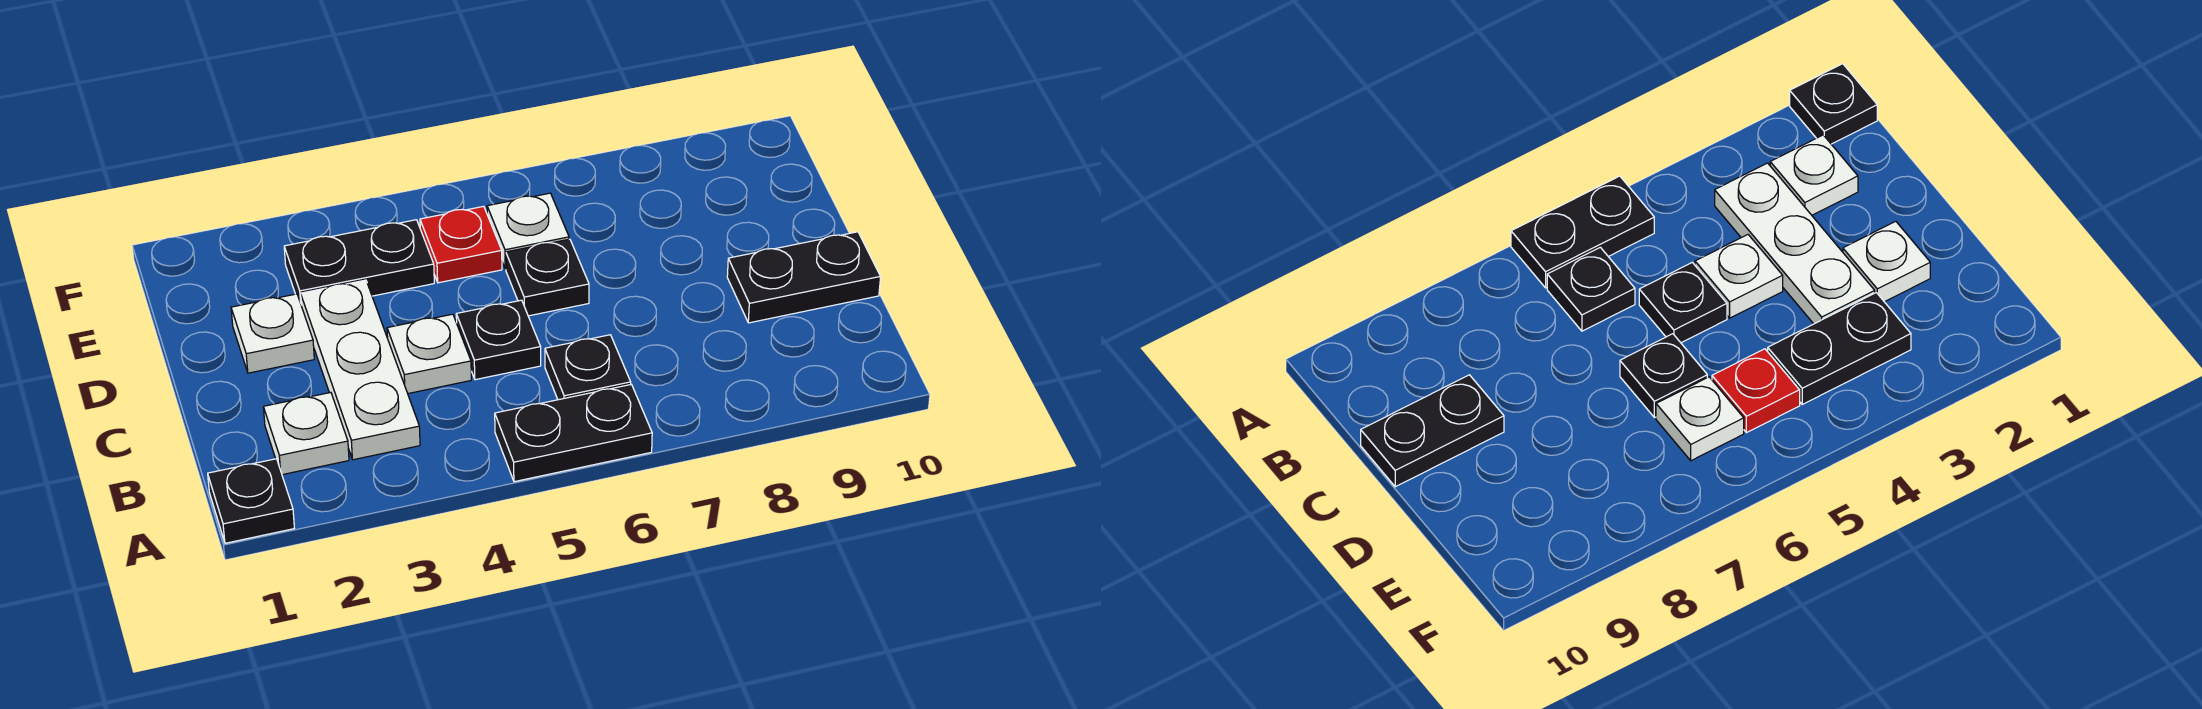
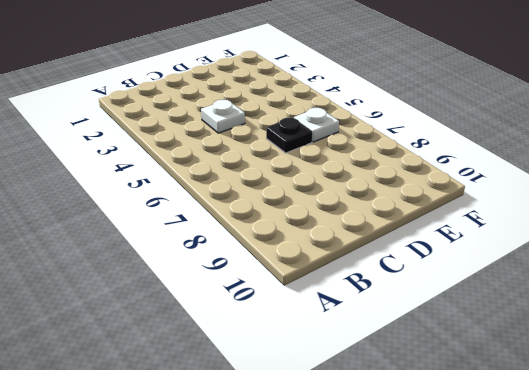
none -> black 1x1 plate [208,459,294,543]
none -> black 1x2 plate [495,384,652,482]
none -> white 1x1 plate [263,393,349,475]

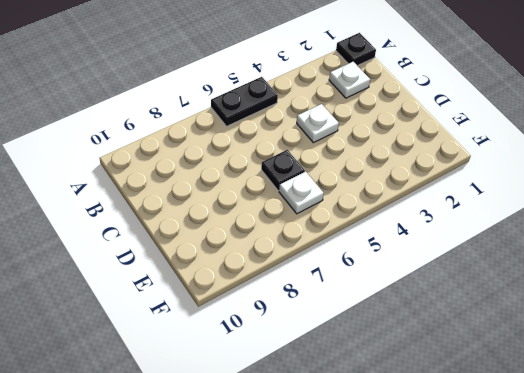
none -> white 1x3 plate [301,280,420,460]
none -> black 1x1 plate [545,335,631,400]
none -> black 1x1 plate [456,300,541,380]

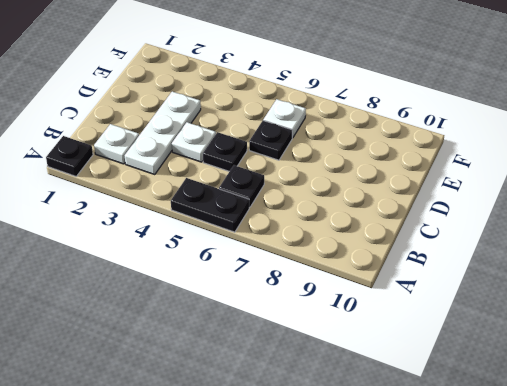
none -> black 1x2 plate [727,232,881,323]
none -> white 1x1 plate [231,294,314,373]
none -> black 1x2 plate [284,220,434,303]

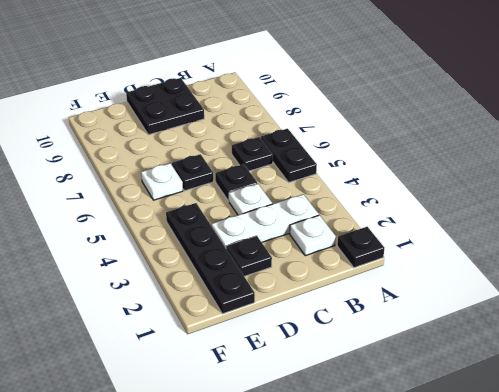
black 2x2 plate [126,78,204,135] -> black 1x2 plate [727,232,881,323]
black 1x1 plate [226,236,272,276] -> white 1x1 plate [231,294,314,373]
black 1x4 plate [166,203,255,314] -> black 1x2 plate [284,220,434,303]
none -> red 1x1 plate [420,206,502,283]

